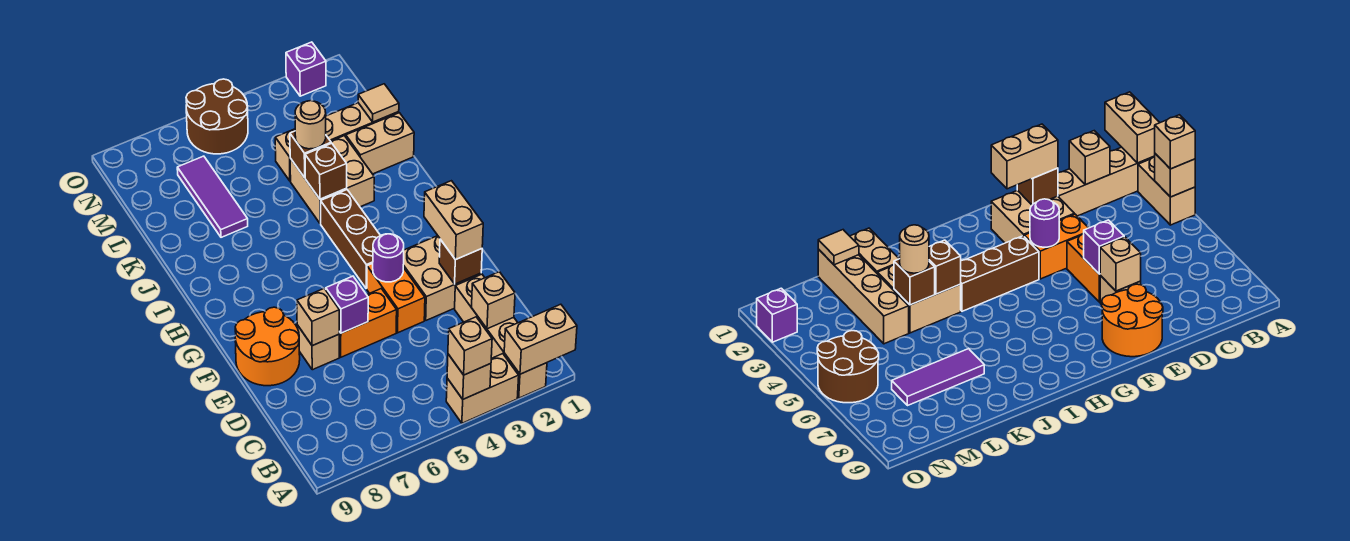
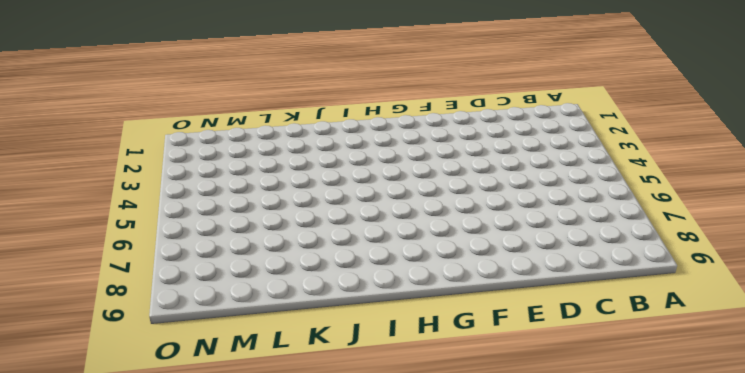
none -> tan 1x4 brick [455,274,547,398]
none -> tan 1x2 brick [446,354,519,423]
none -> tan 2x2 brick [403,236,481,320]

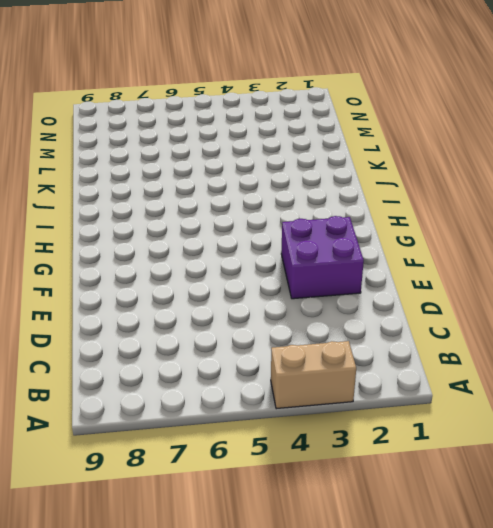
purple 2x2 brick [281,216,364,299] -> tan 2x2 brick [403,236,481,320]
none -> tan 1x4 brick [455,274,547,398]
none -> orange 1x2 brick [367,263,425,333]
none -> orange 1x2 brick [339,289,397,357]

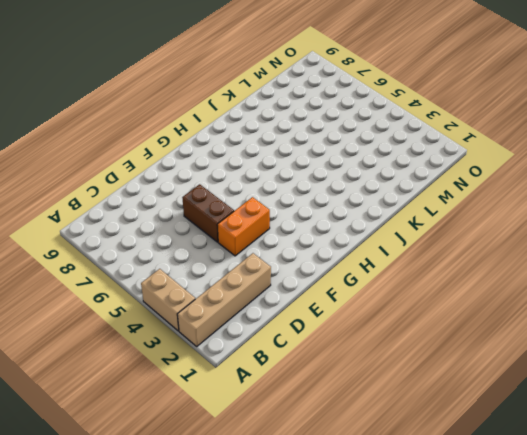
brown 1x2 brick [182,184,234,242] -> orange 1x2 brick [339,289,397,357]
none -> tan 2x2 brick [403,236,481,320]
none -> tan 1x1 brick [297,325,339,370]
none -> orange 2x2 round brick [235,307,300,386]

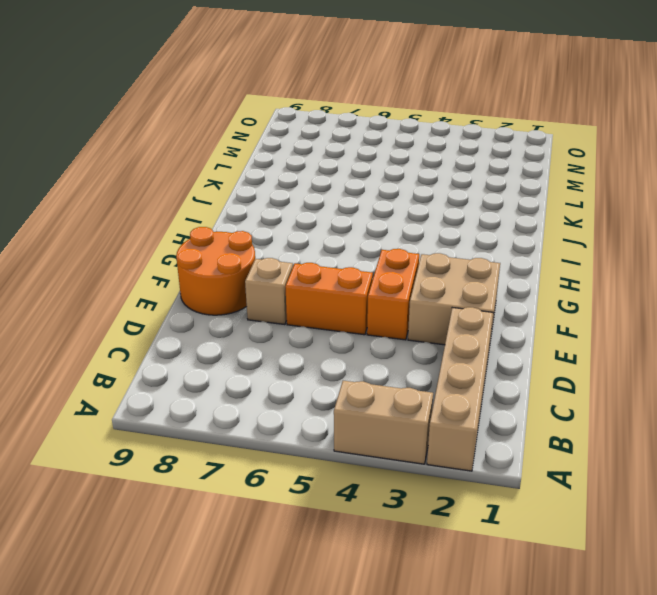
none -> brown 1x3 brick [321,190,380,288]
none -> tan 2x2 brick [290,136,374,224]
none -> tan 1x2 brick [346,113,414,174]

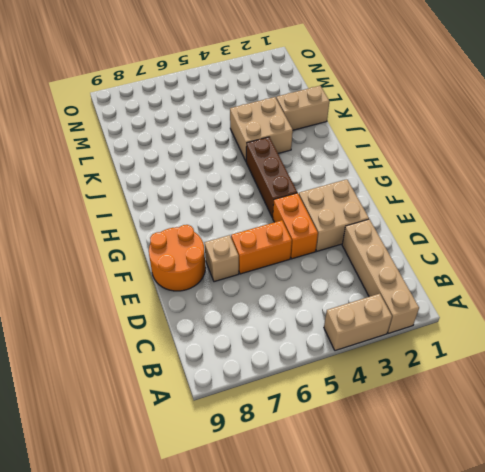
none -> purple 1x3 tile [177,156,248,237]
none -> tan 1x4 brick [275,103,399,181]
none -> brown 2x2 round brick [186,79,248,154]

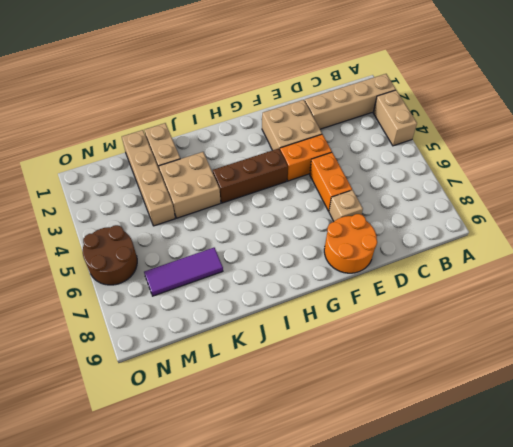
none -> purple 1x1 brick [286,42,326,96]
none -> tan 1x2 brick [504,304,577,374]
none -> tan 1x1 brick [447,354,491,399]

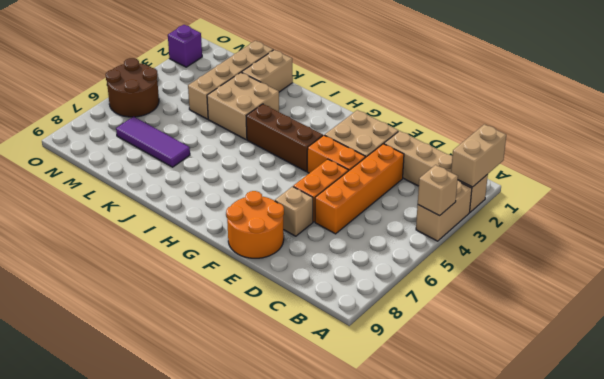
orange 1x4 brick [315,144,404,234] -> none
none -> tan 1x1 brick [472,272,515,329]
none -> brown 1x1 brick [439,239,482,284]
none -> purple 1x1 brick [326,276,368,333]

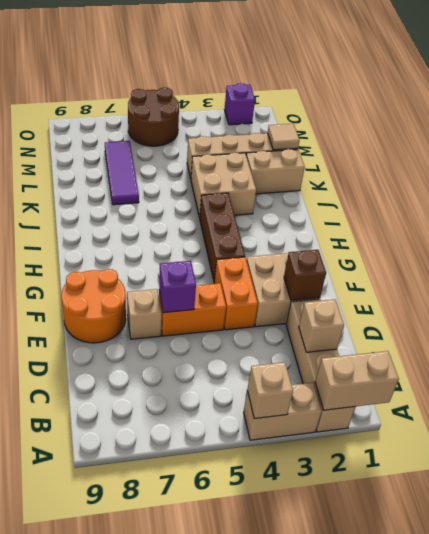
none -> tan 1x1 brick [297,289,339,346]
none -> purple 1x1 round brick [373,234,404,282]
none -> brown 1x1 brick [305,143,347,199]

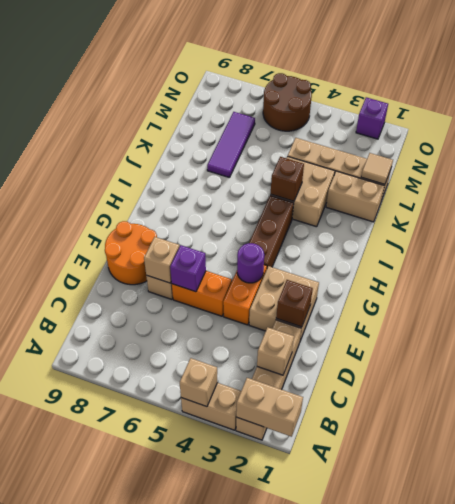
none -> brown 1x1 brick [290,131,331,178]
none -> tan 1x1 brick [448,317,492,375]
none -> tan 1x2 brick [424,181,483,260]

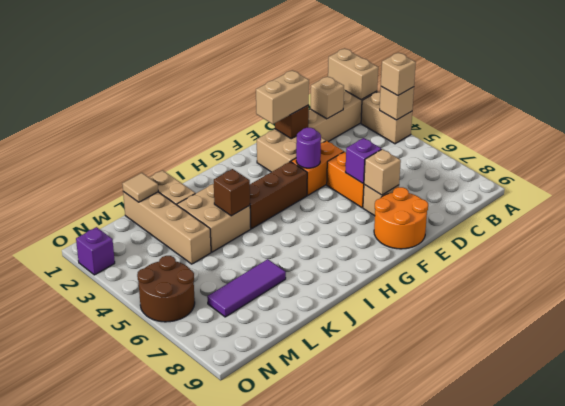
none -> brown 1x1 brick [290,131,331,178]
none -> tan 1x1 round brick [295,101,326,149]

